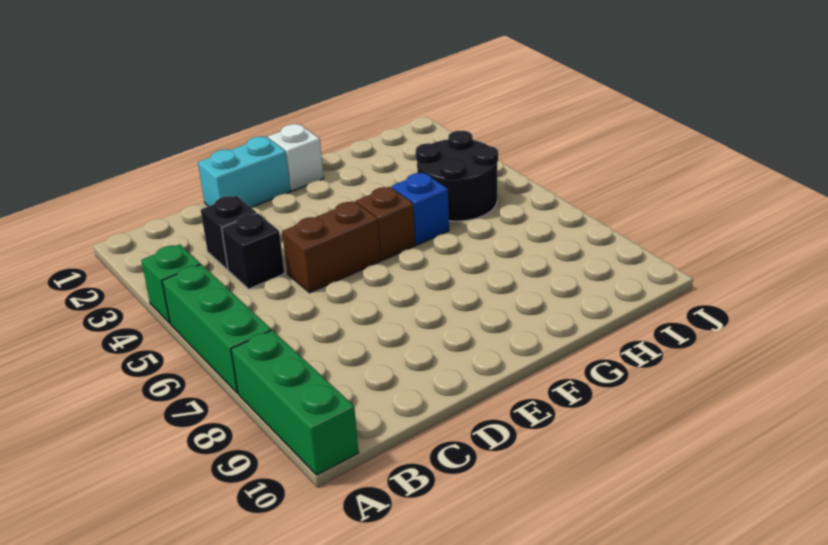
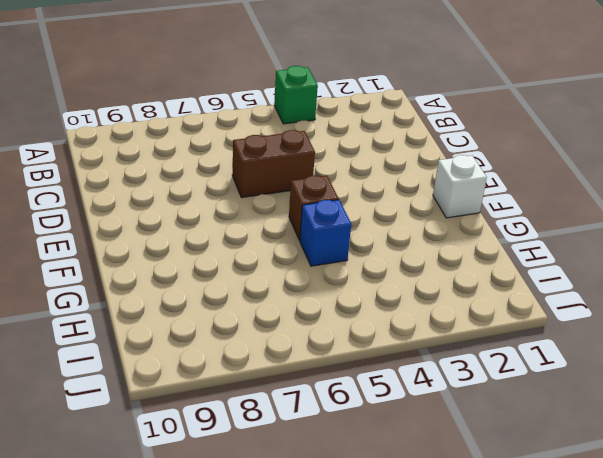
brown 1x2 brick [232,130,315,198] -> brown 1x2 brick turned to [282,201,381,293]
none -> green 1x3 brick [162,264,271,393]
none -> green 1x3 brick [231,330,359,475]

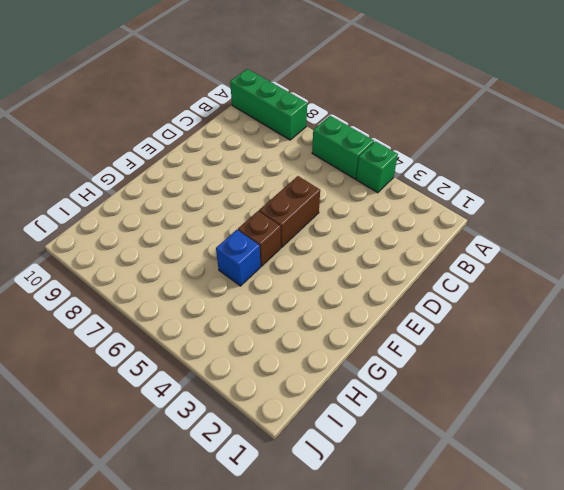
green 1x2 brick [312,116,374,179] -> green 1x3 brick [162,264,271,393]
none -> black 1x1 brick [201,196,257,270]
none -> black 1x1 brick [222,213,285,289]

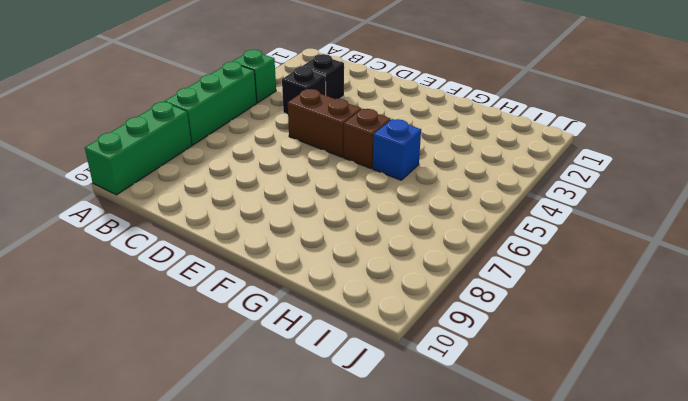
none -> cyan 1x2 brick [198,137,290,208]
none -> white 1x1 brick [268,124,324,191]

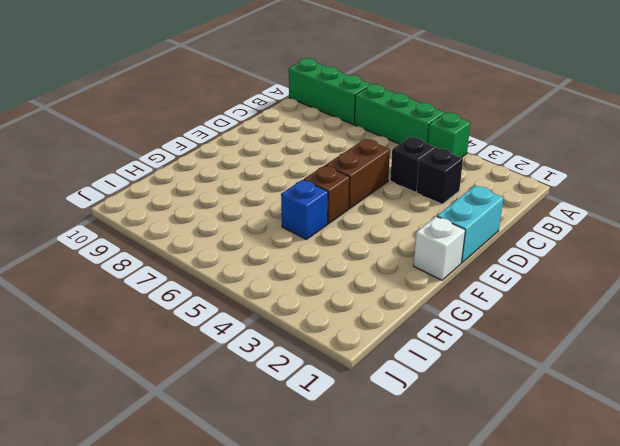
none -> black 2x2 round brick [416,131,498,221]

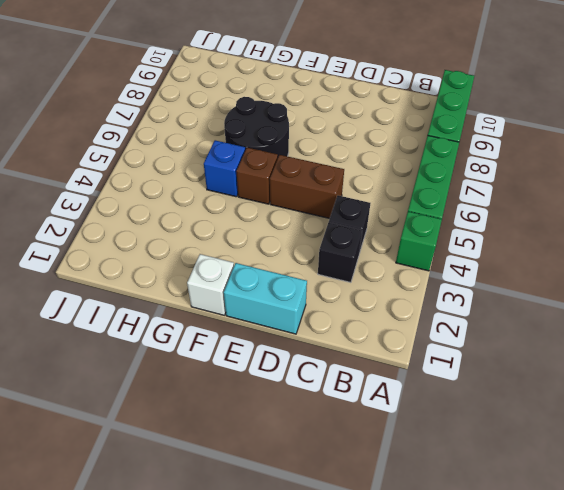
black 2x2 round brick [224,97,289,157] -> black 2x2 round brick moved to [416,131,498,221]

